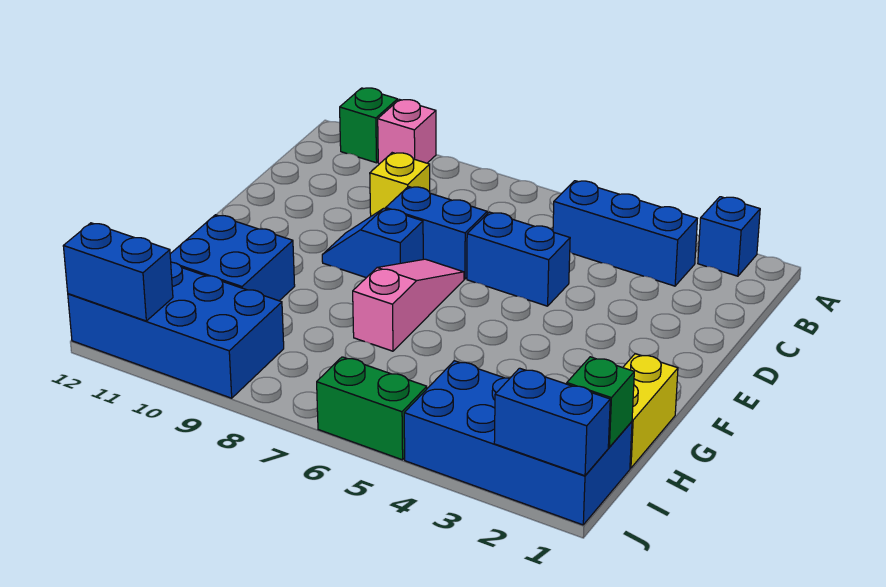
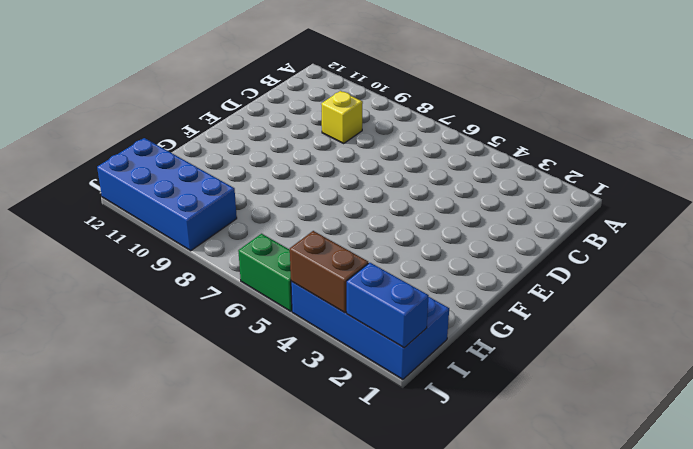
brown 1x2 brick [290,231,368,313] -> none
none -> blue 1x1 brick [698,197,760,276]
none -> pink 1x1 brick [378,100,436,164]
none -> green 1x1 brick [340,88,398,163]

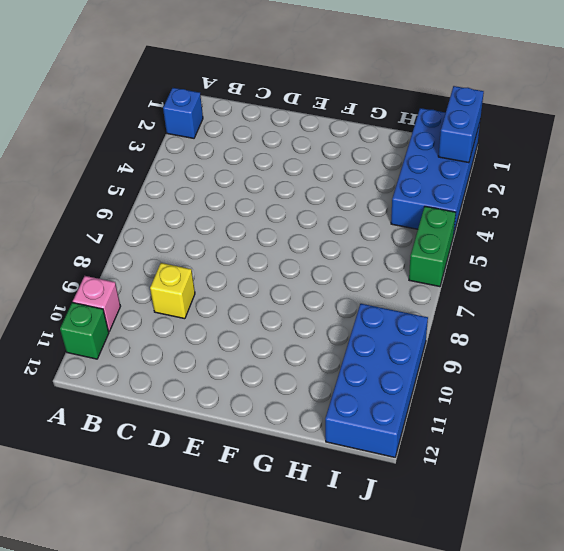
none -> blue 1x3 brick [553,181,697,286]
none -> blue 1x2 brick [467,212,570,306]
none -> blue 1x2 brick [386,187,487,279]

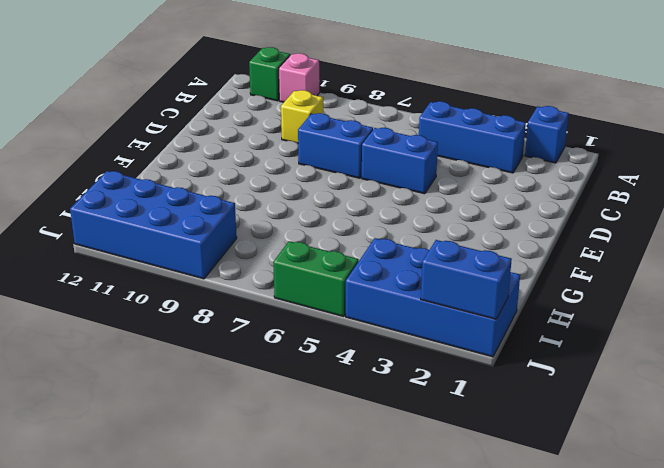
none -> pink 1x3 slope [353,259,464,351]
none -> blue 1x2 slope [322,208,423,278]
none -> yellow 1x2 brick [623,354,678,468]

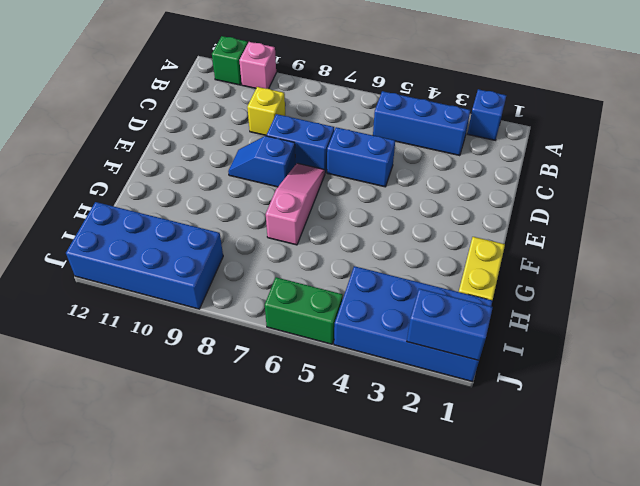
none -> blue 2x2 brick [170,215,295,301]
none -> green 1x1 brick [567,357,634,447]
none -> blue 1x2 brick [63,223,173,321]

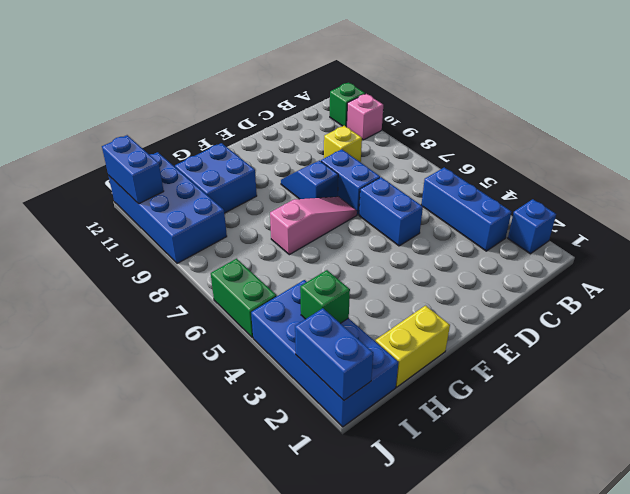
green 1x1 brick [300,270,350,323] -> green 1x1 brick moved to [567,357,634,447]

